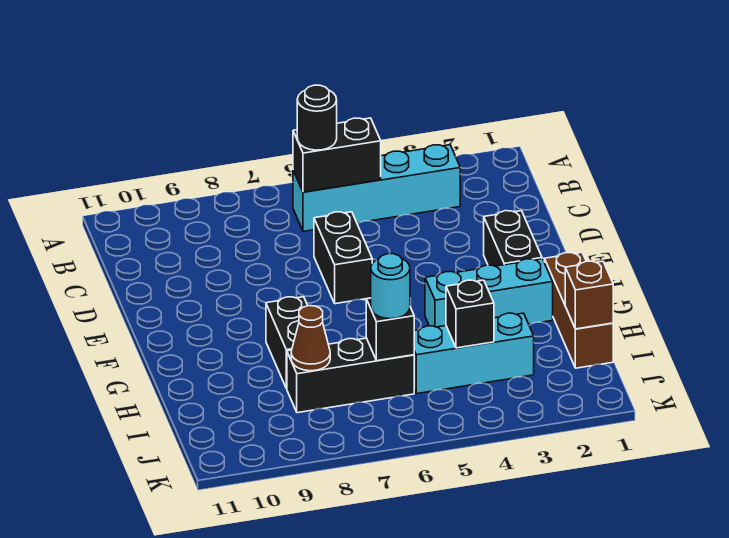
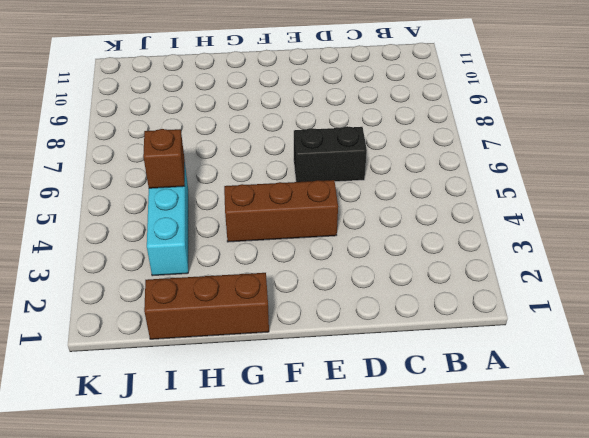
brown 1x3 brick [224,180,338,242] -> cyan 1x3 brick [425,259,553,327]
brown 1x1 brick [143,129,185,188] -> brown 1x1 brick moved to [565,261,613,329]
none -> cyan 1x4 brick [293,145,460,231]
none -> black 1x2 brick [484,211,542,266]
none -> black 1x2 brick [266,297,308,389]

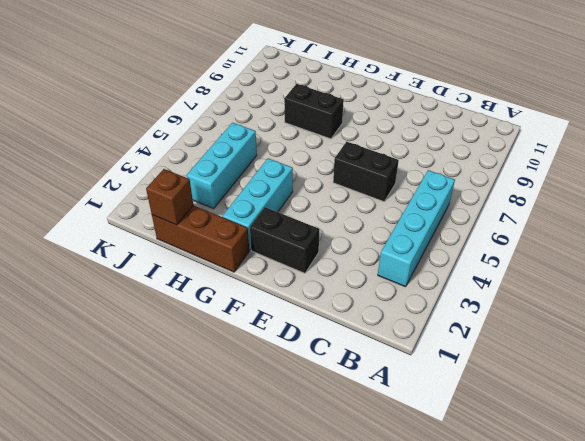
none -> black 1x3 brick [287,338,414,413]
none -> black 1x2 brick [293,118,381,192]
none -> black 1x1 brick [446,280,494,348]

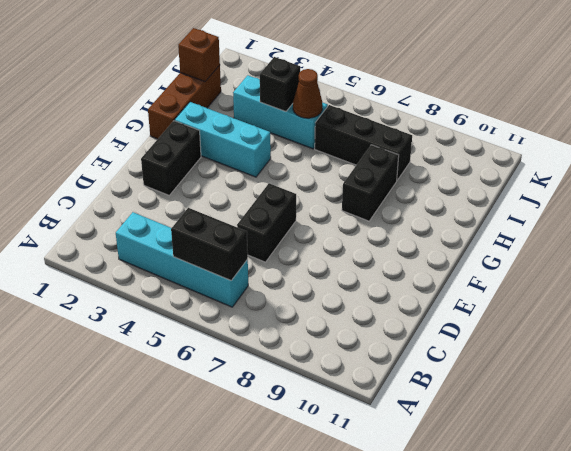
brown 1x1 cone [293,69,322,118] -> brown 1x1 cone moved to [291,306,330,371]
none -> black 1x1 brick [366,298,414,361]
none -> black 1x1 round brick [297,85,337,150]
none -> cyan 1x1 round brick [371,254,410,319]

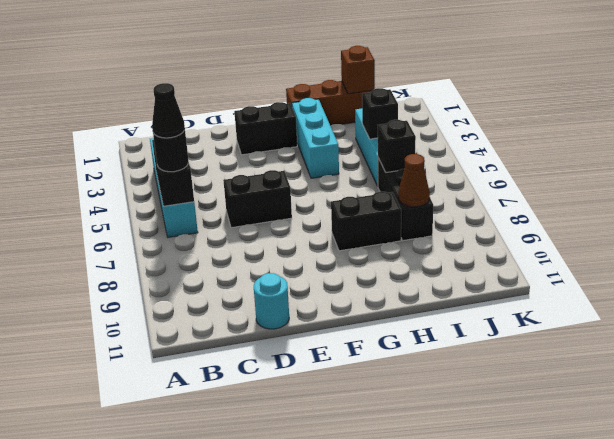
black 1x1 cone [152,83,185,138] -> none
cyan 1x1 round brick [254,273,289,329] -> cyan 1x1 round brick moved to [371,254,410,319]

